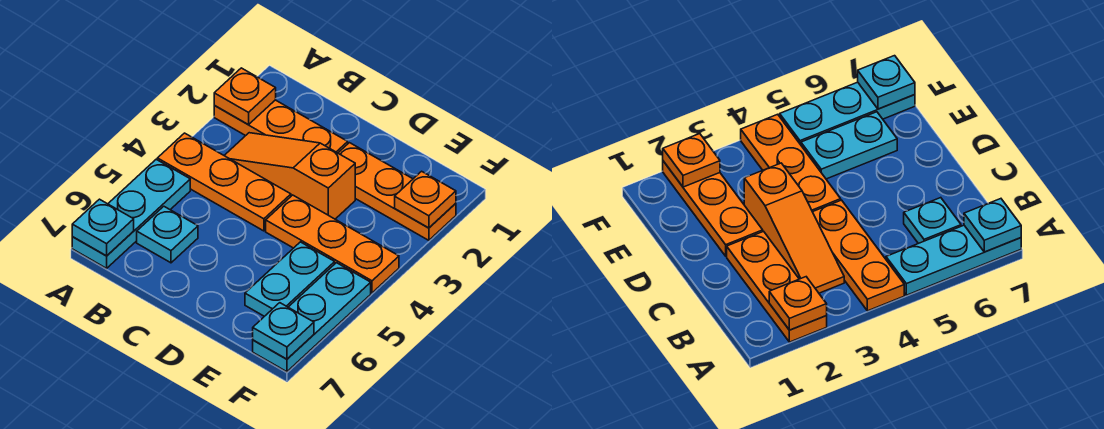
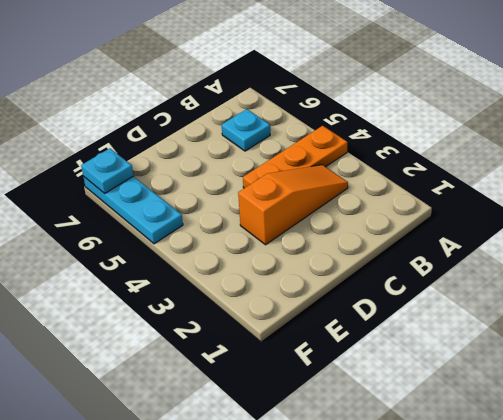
none -> orange 1x3 plate [214,100,348,153]
none -> cyan 1x3 plate [72,159,190,268]
none -> orange 1x3 plate [338,143,456,240]

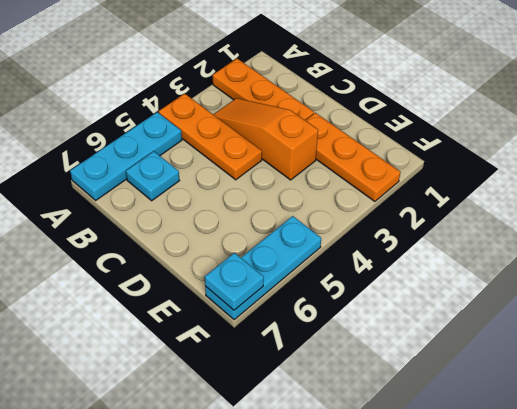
none -> orange 1x3 plate [266,195,399,293]
none -> cyan 1x2 plate [245,242,335,316]
none -> orange 1x1 plate [214,68,276,125]

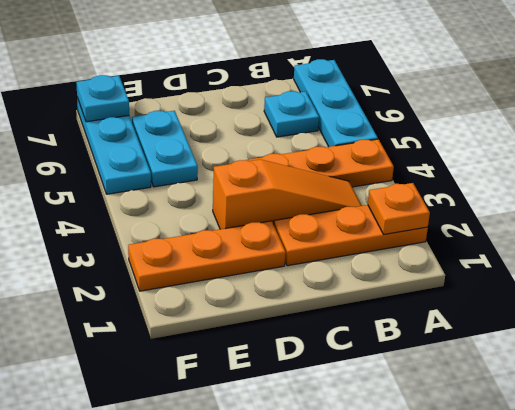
none -> orange 1x3 plate [266,195,399,293]
none -> cyan 1x1 plate [72,199,134,256]
none -> orange 1x1 plate [395,171,456,228]

